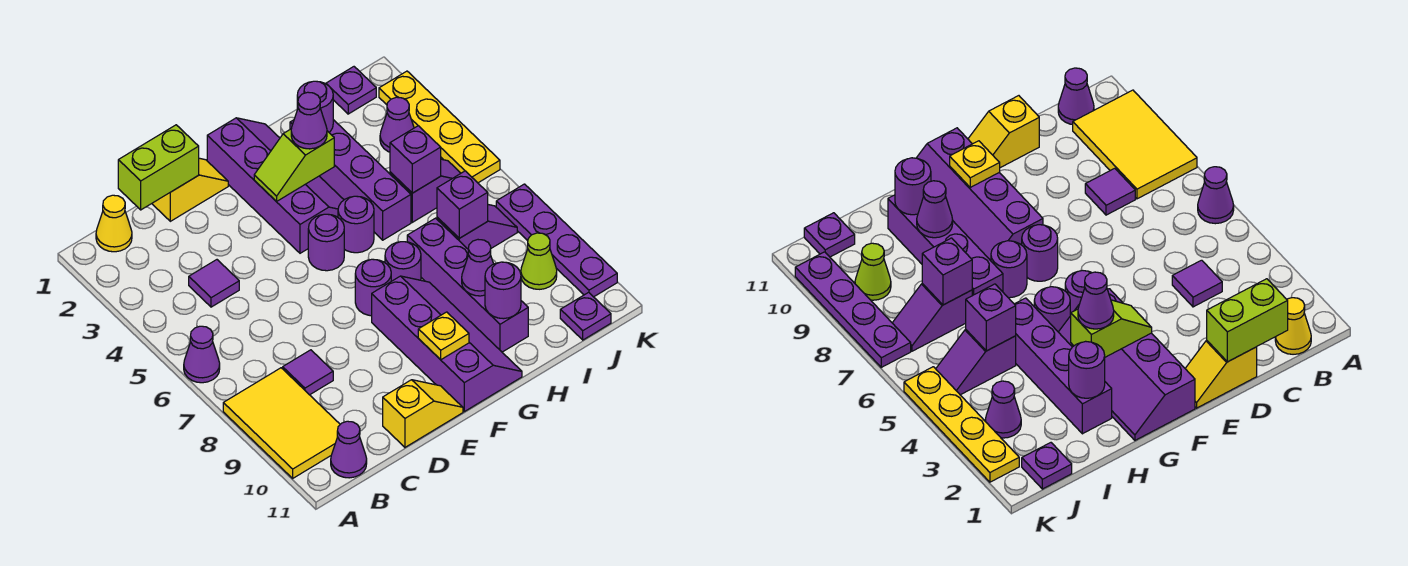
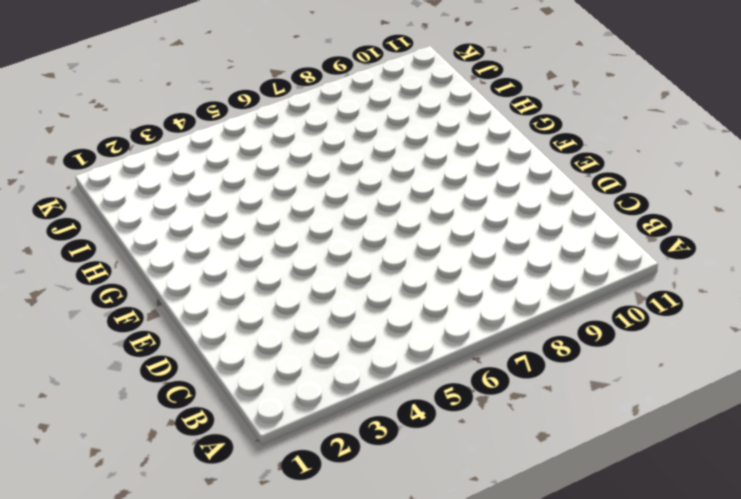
none -> purple 1x1 cone [184,326,220,383]
none -> yellow 2x3 tile [223,368,340,478]
none -> yellow 1x1 cone [96,195,132,252]
none -> purple 1x1 cone [331,421,367,478]

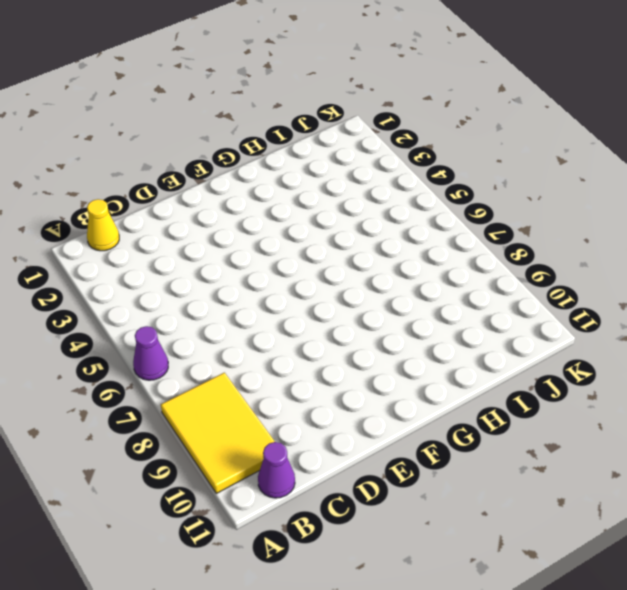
none -> purple 1x1 tile [189,260,239,307]
none -> purple 1x1 tile [283,350,333,395]
none -> yellow 1x2 slope [152,158,228,221]
none -> yellow 1x2 slope [383,380,463,447]

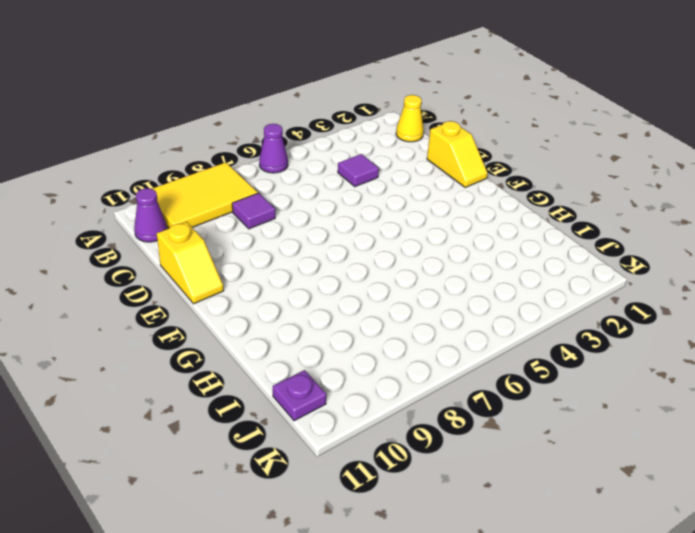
none -> purple 2x4 slope [207,118,344,253]
none -> purple 1x1 round brick [308,214,344,271]
none -> purple 1x1 round brick [355,259,391,316]
none -> purple 2x4 slope [372,276,522,412]

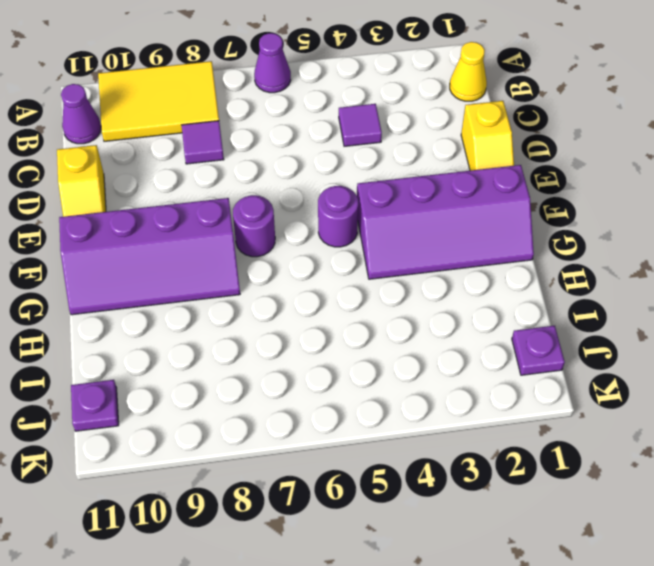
none -> purple 1x1 round brick [338,196,374,253]
none -> purple 1x1 round brick [385,242,421,281]
none -> purple 1x4 brick [290,120,411,240]
none -> purple 1x4 brick [407,218,528,352]

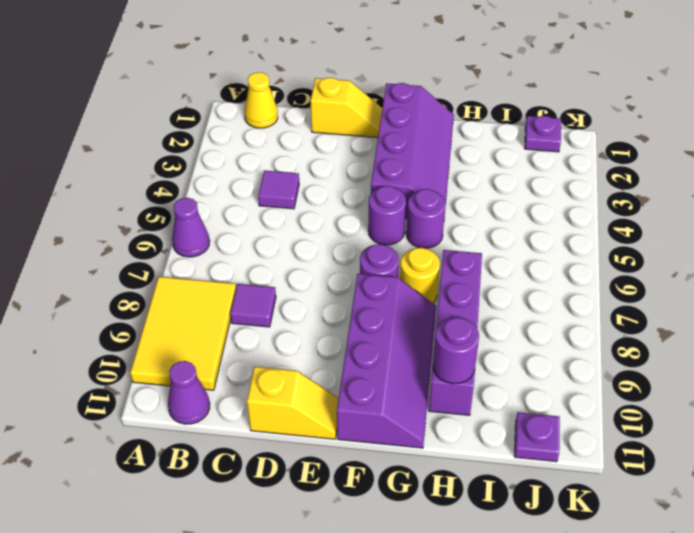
yellow 1x1 round brick [400,248,440,303] -> purple 1x1 round brick [385,242,421,281]
none -> purple 1x4 brick [290,120,411,240]
none -> purple 1x2 slope [390,159,461,222]
none -> purple 1x2 slope [437,205,517,249]
none -> purple 1x1 cone [380,97,414,152]

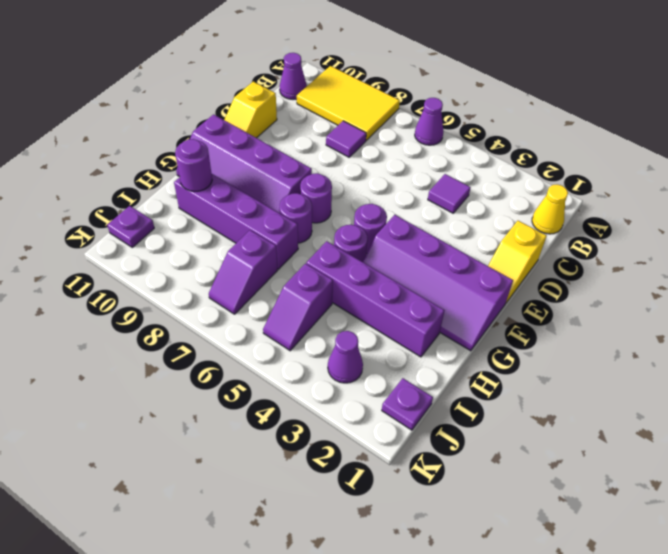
none -> lime 1x1 cone [521,233,557,289]
none -> yellow 1x4 plate [379,71,500,183]
none -> purple 1x4 plate [496,184,617,297]
none -> lime 1x2 brick [118,125,199,210]

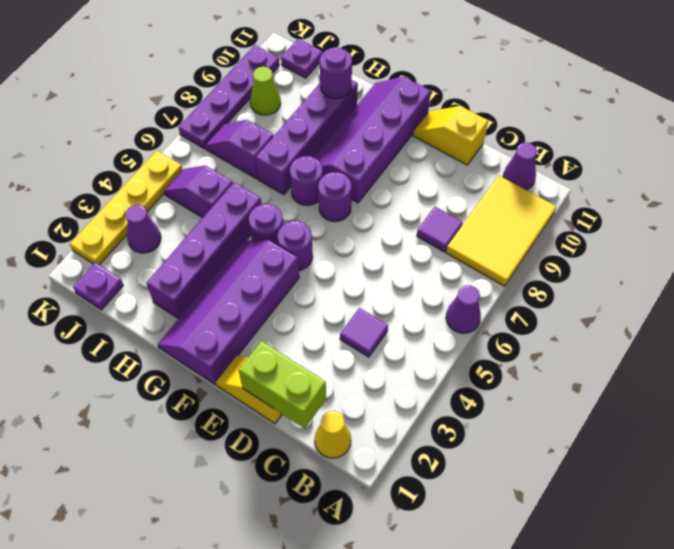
none -> lime 1x2 slope [254,129,334,202]
none -> yellow 1x1 plate [418,312,469,360]
none -> purple 1x1 round brick [297,81,333,132]
none -> purple 1x1 cone [462,240,493,296]

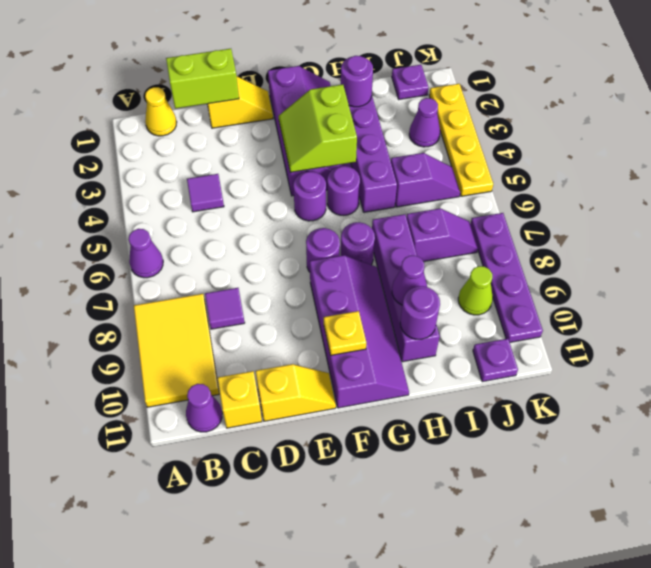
yellow 1x1 brick [218,371,262,428] -> none
lime 2x2 slope [279,84,357,172] -> lime 1x2 slope [254,129,334,202]
none -> purple 1x1 brick [390,126,441,193]
none -> purple 1x1 brick [437,171,488,238]
none -> purple 1x1 cone [291,92,327,149]

